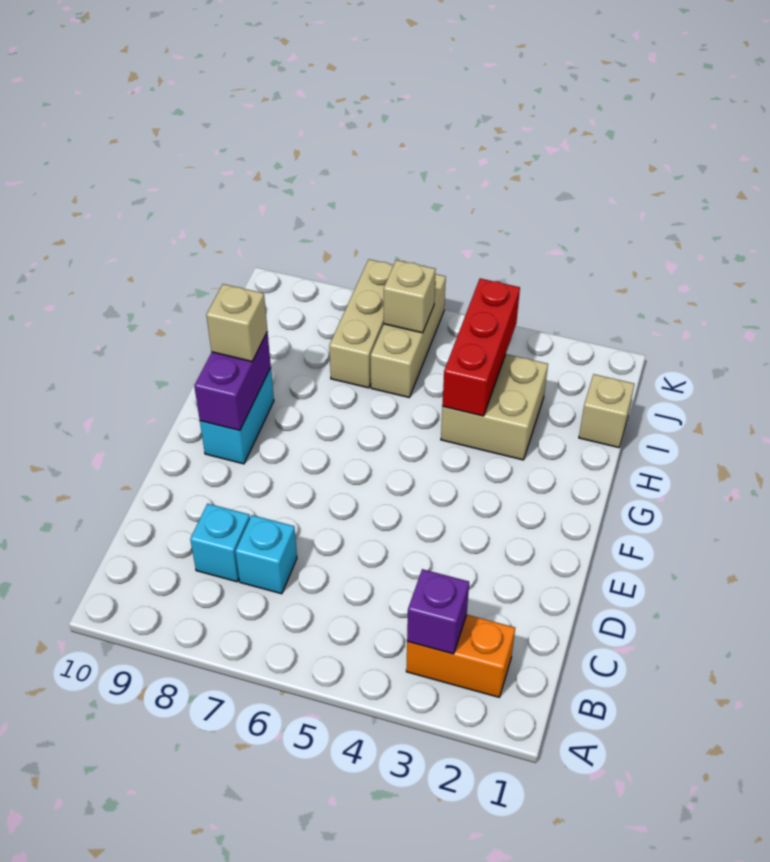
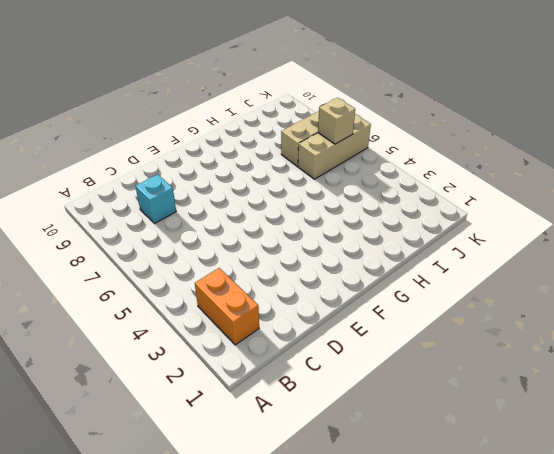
none -> cyan 1x1 brick [235,515,297,594]
none -> cyan 1x2 brick [200,368,274,464]
none -> tan 2x2 brick [441,354,548,460]

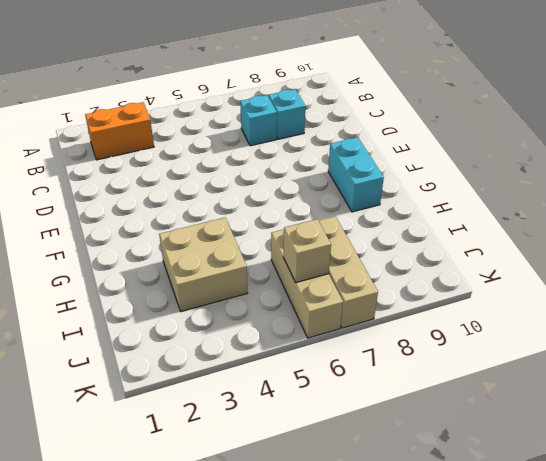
none -> tan 1x1 brick [579,374,634,448]
none -> purple 1x1 brick [407,569,469,654]
none -> purple 1x2 brick [194,332,271,431]

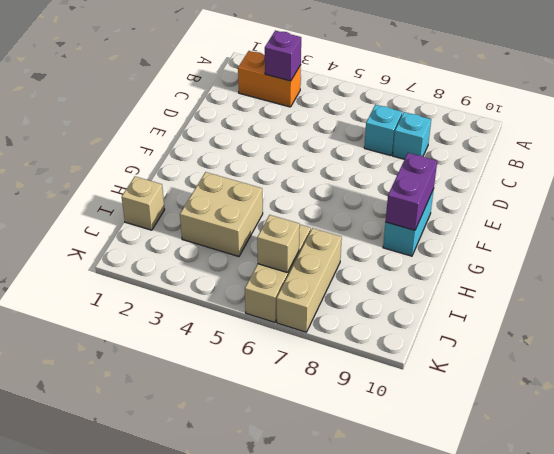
none -> red 1x3 brick [442,279,520,416]
none -> tan 1x1 brick [206,284,267,362]

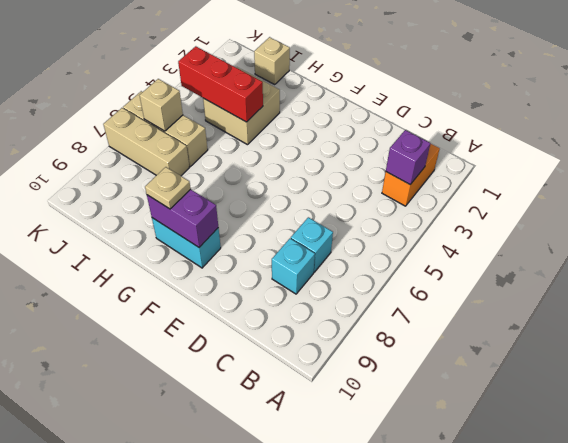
tan 1x1 plate [145,167,191,209] -> tan 1x1 brick [206,284,267,362]

